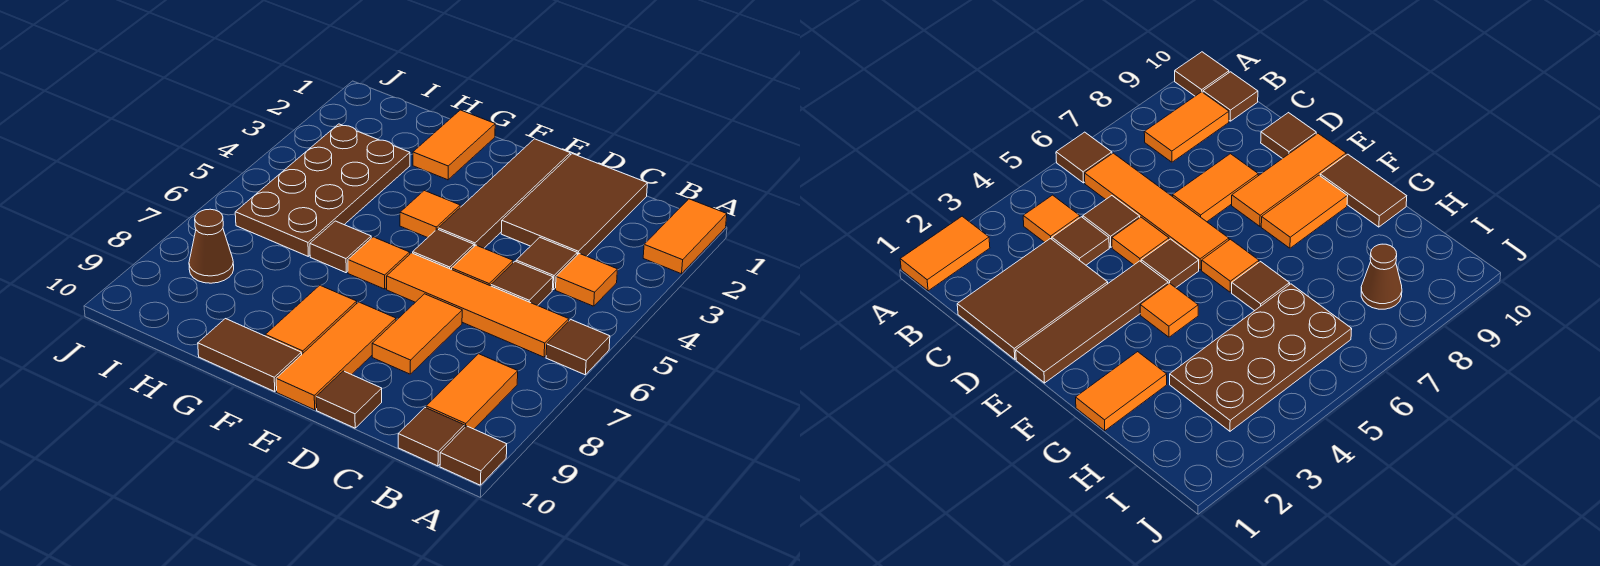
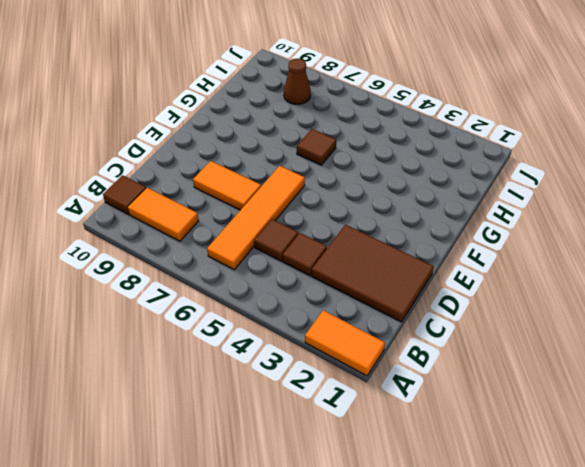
none -> brown 1x1 tile [546,320,610,375]
none -> brown 1x1 tile [440,426,507,485]
none -> orange 1x1 tile [556,253,617,306]

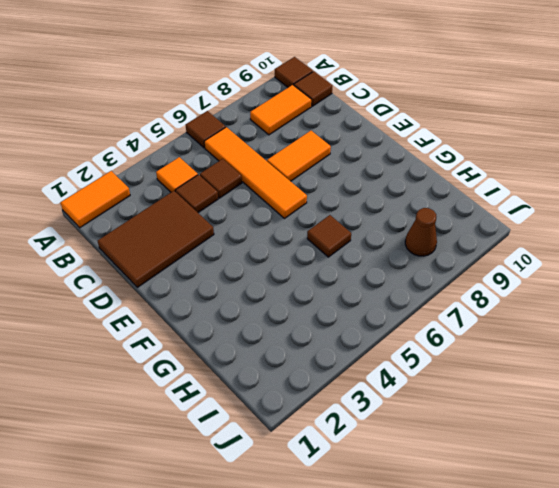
none -> orange 1x1 tile [452,245,513,286]
none -> brown 1x1 tile [316,371,382,428]
none -> brown 1x4 tile [438,139,570,248]

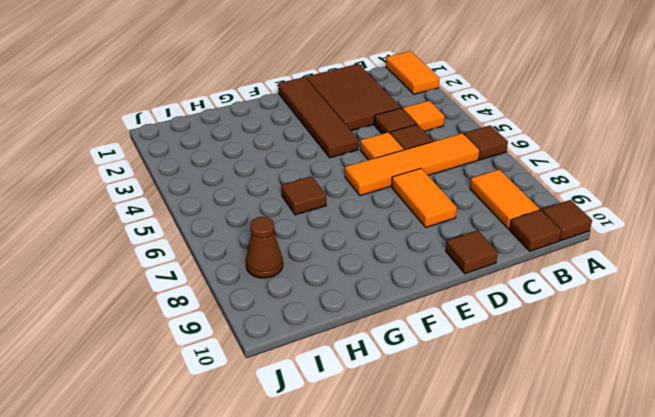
none -> brown 1x1 tile [413,229,474,269]
none -> orange 1x3 tile [276,302,396,410]
none -> orange 1x1 tile [400,191,460,238]

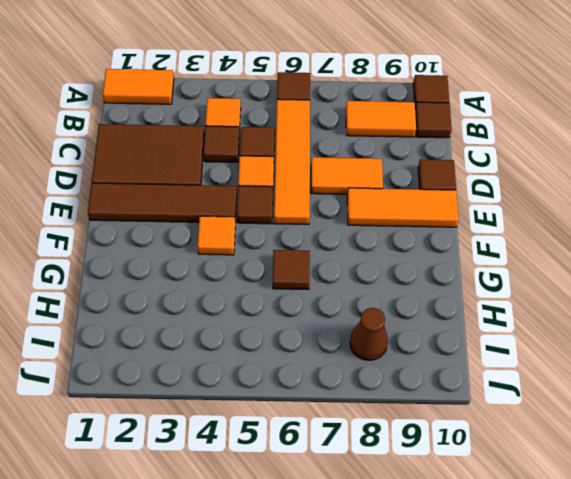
none -> orange 1x1 tile [348,237,410,289]
none -> orange 1x2 tile [265,285,357,354]
none -> brown 1x2 tile [198,319,302,391]

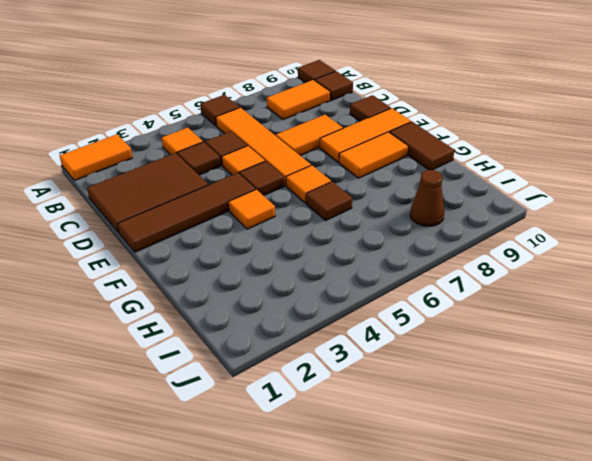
none -> orange 1x2 tile [413,110,495,180]
none -> brown 2x4 plate [235,124,410,256]

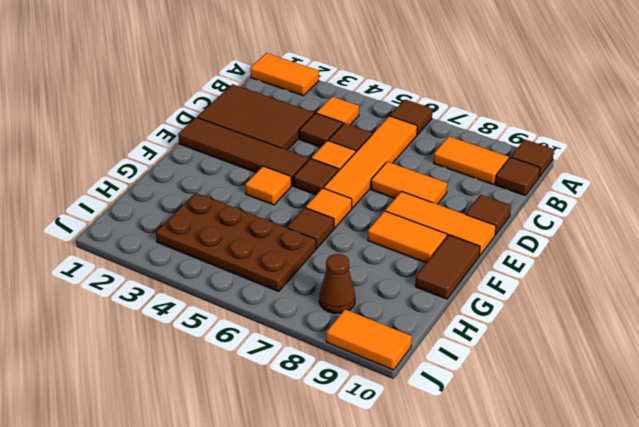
orange 1x2 tile [326,309,412,370] -> orange 1x2 tile moved to [413,110,495,180]

